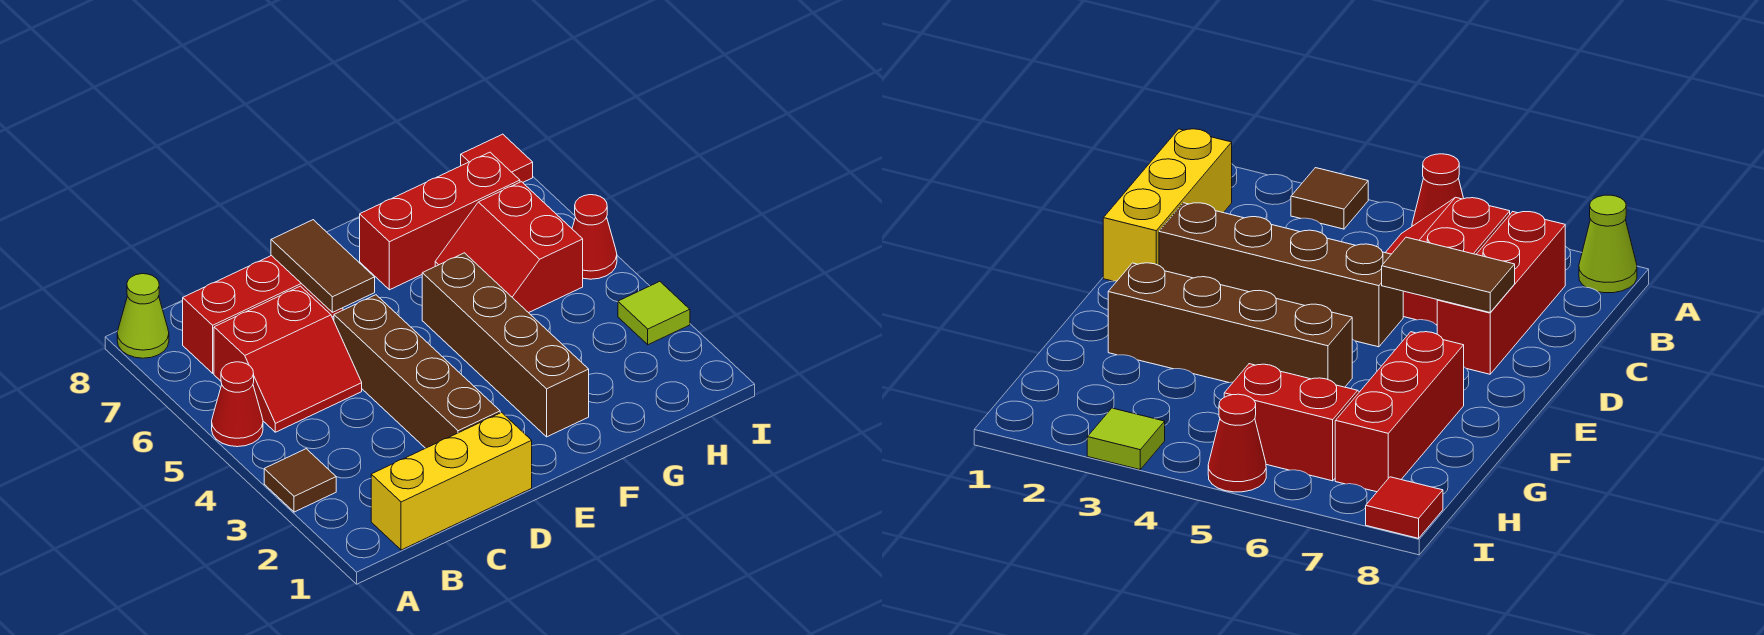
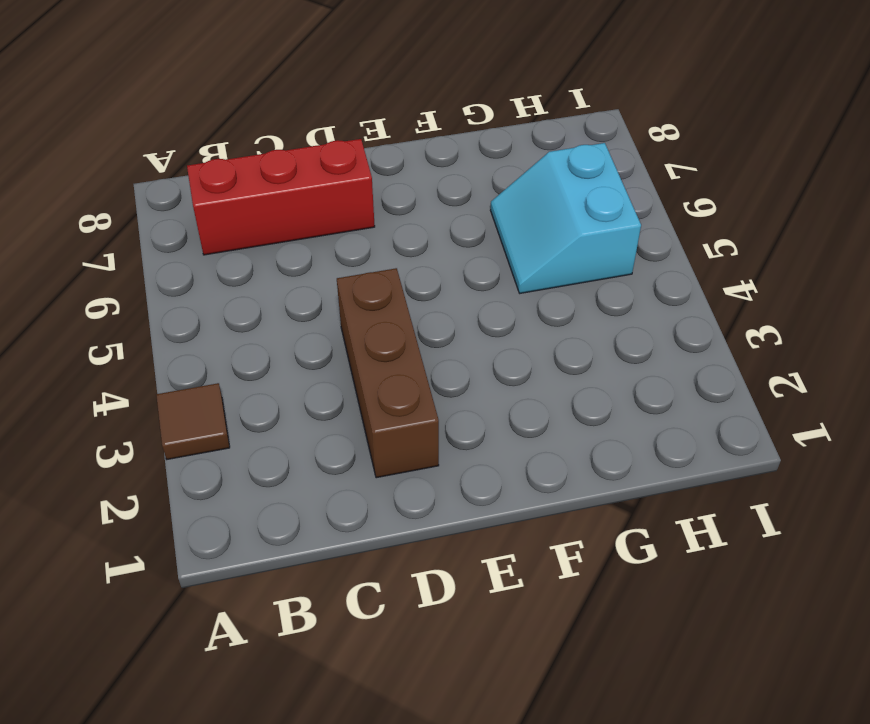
brown 1x3 brick [337,268,439,478] -> brown 1x4 brick [334,295,500,448]
cyan 2x2 slope [490,143,641,293] -> red 2x2 slope [435,182,583,313]
none -> red 1x1 cone [212,362,263,447]
none -> lime 1x1 cone [117,274,169,358]
none -> yellow 1x3 brick [371,412,532,550]

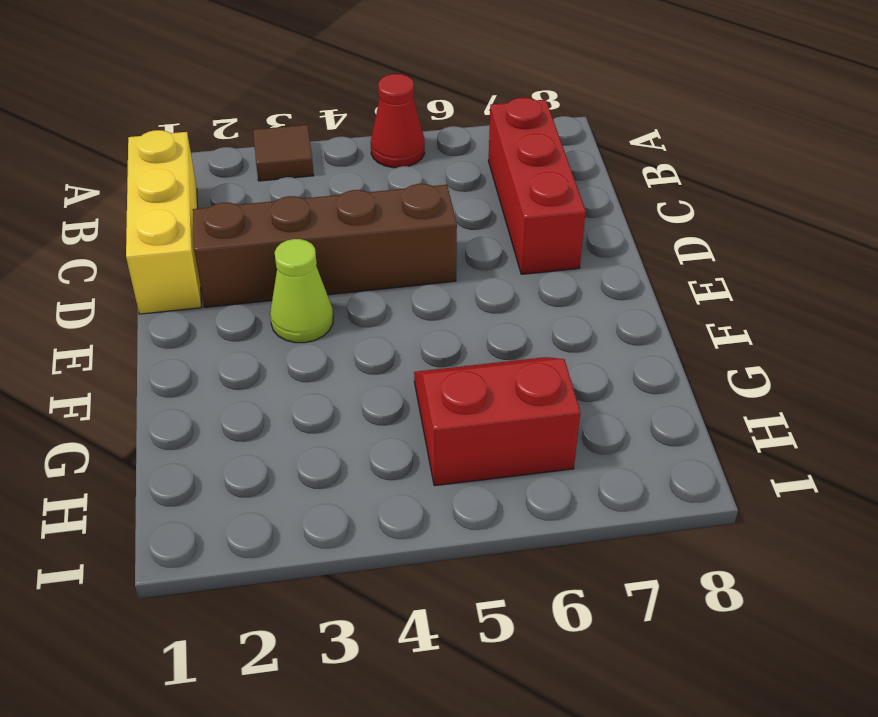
lime 1x1 cone [270,239,333,343] -> lime 1x1 cone moved to [117,274,169,358]
none -> red 2x2 slope [214,286,362,432]
none -> brown 1x4 brick [422,253,589,437]
none -> red 1x3 brick [360,152,520,290]

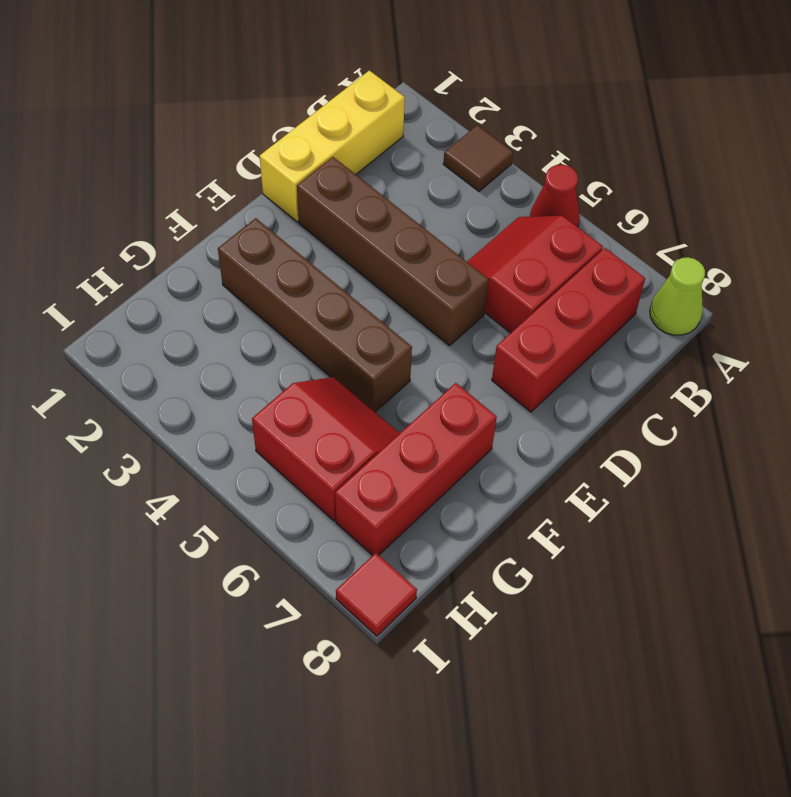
none -> lime 1x1 tile [618,282,690,345]
none -> red 1x1 cone [572,195,617,279]
none -> brown 1x2 tile [271,220,375,312]

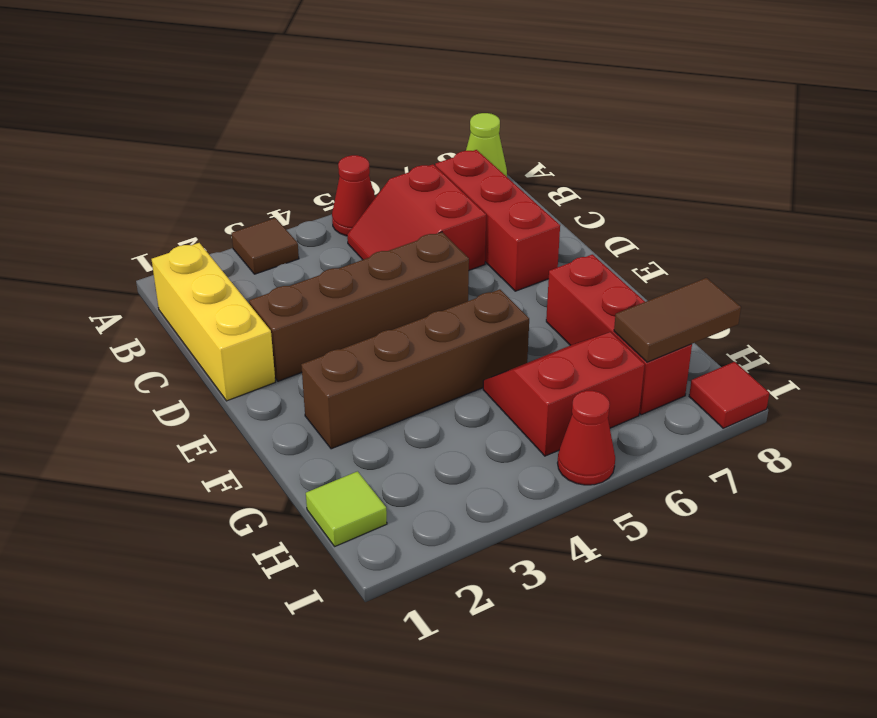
lime 1x1 tile [306,471,387,546] -> lime 1x1 tile moved to [618,282,690,345]
brown 1x2 tile [614,278,741,362] -> brown 1x2 tile moved to [271,220,375,312]

